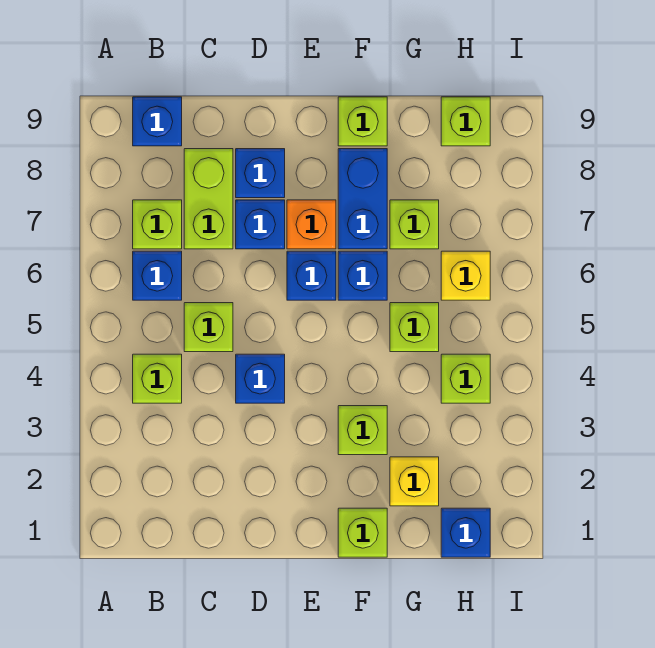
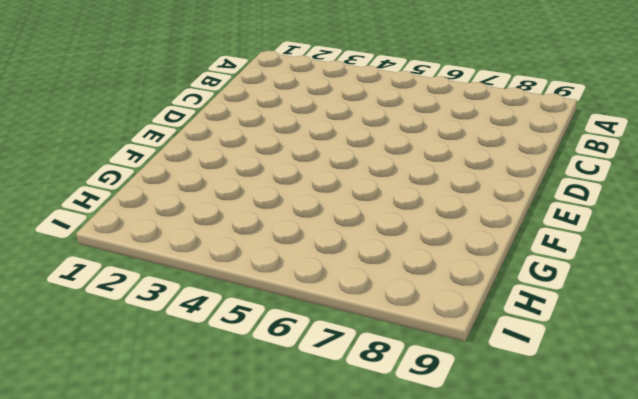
none -> lime 1x1 brick [133,354,182,403]
none -> blue 1x1 brick [133,251,182,300]
none -> lime 1x1 brick [133,200,182,249]

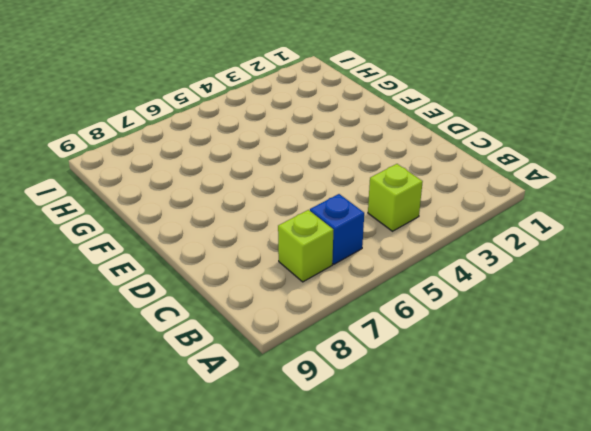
none -> blue 1x1 brick [133,97,182,146]
none -> lime 1x1 brick [184,303,233,352]
none -> lime 1x2 brick [184,149,233,249]

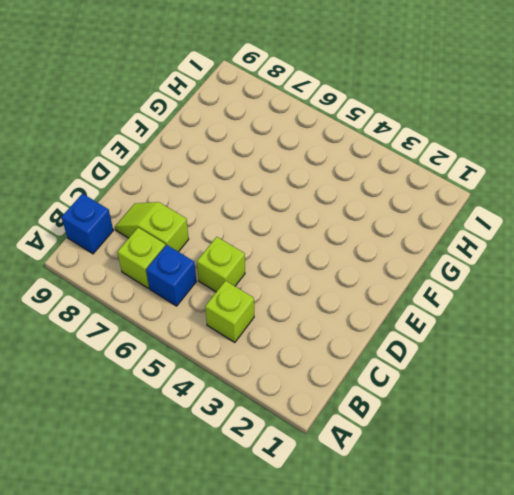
lime 1x2 slope [115,202,189,252] -> lime 1x2 brick [184,149,233,249]
none -> blue 1x1 brick [236,354,285,403]
none -> blue 1x1 brick [236,200,285,249]
none -> blue 1x1 brick [236,149,285,198]

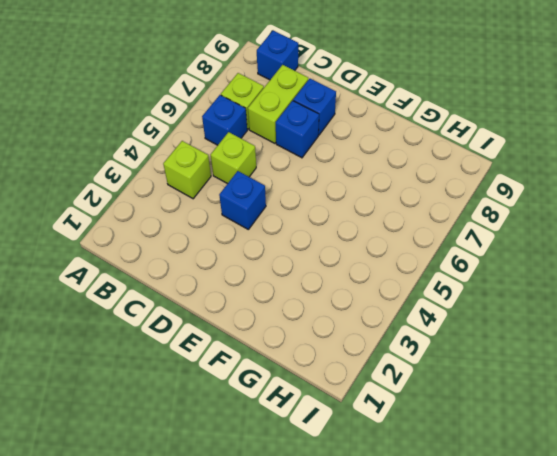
none -> blue 1x1 brick [287,251,336,300]
none -> orange 1x1 brick [287,200,336,249]
none -> lime 1x1 brick [338,508,387,557]

